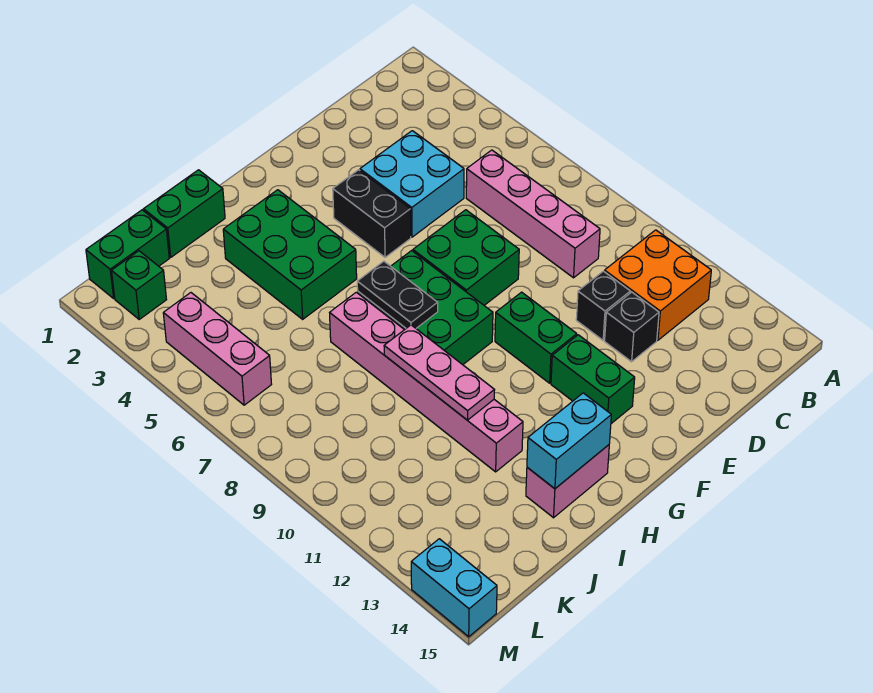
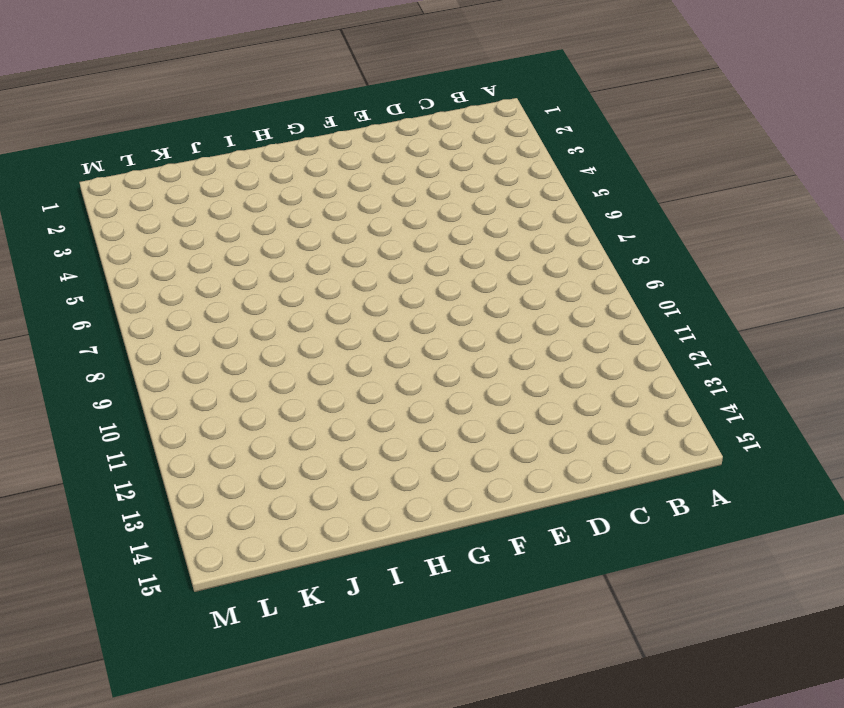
none -> orange 2x2 brick [604,230,711,340]
none -> pink 1x4 brick [466,150,600,278]
none -> cyan 2x2 brick [360,131,464,237]

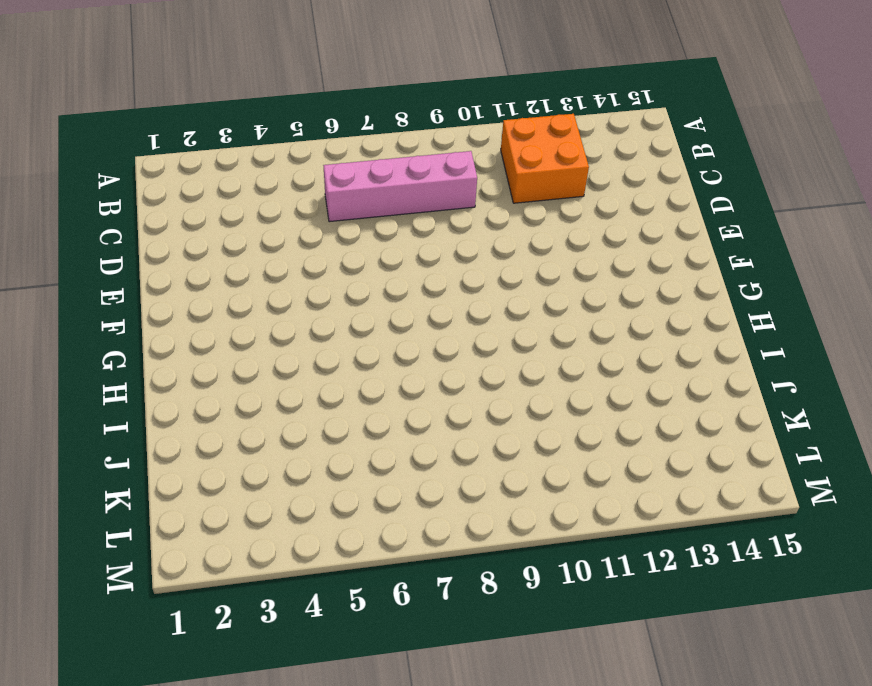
none -> cyan 2x2 brick [360,131,464,237]
none -> black 1x1 brick [576,271,630,340]
none -> black 1x1 brick [605,292,659,362]

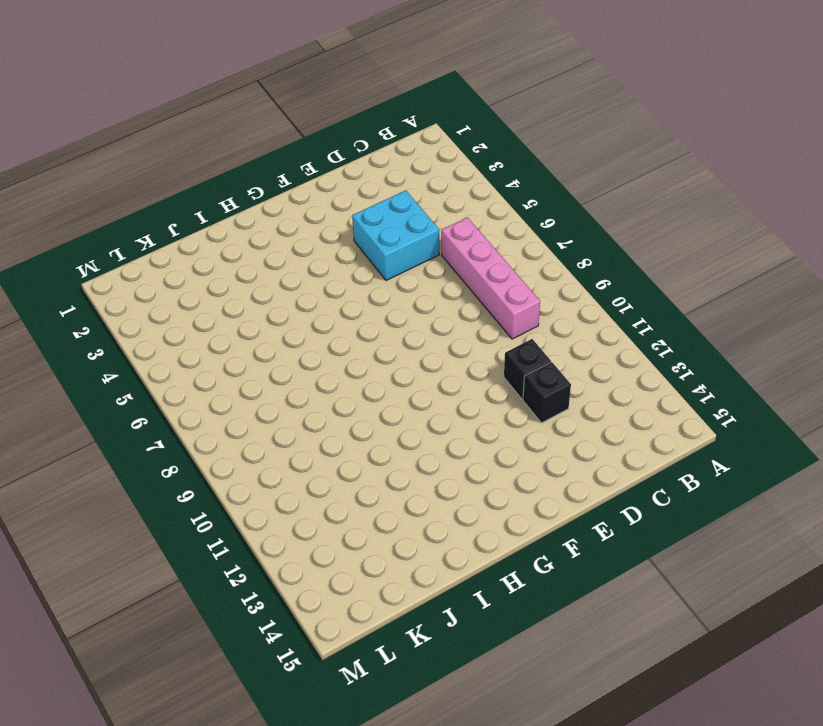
none -> orange 2x2 brick [604,230,711,340]
none -> green 2x2 brick [413,210,519,305]
none -> black 1x2 brick [333,170,411,257]

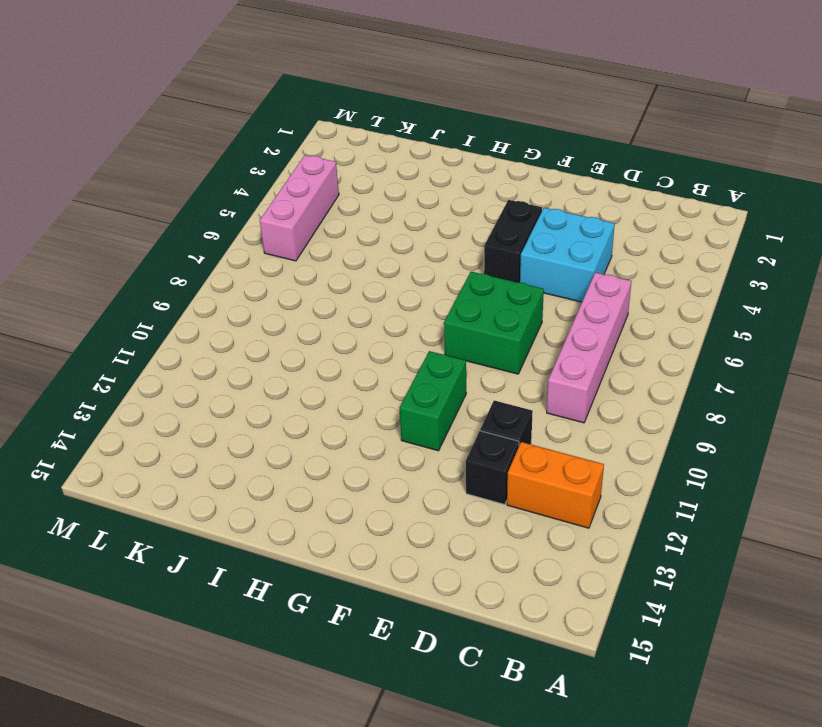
orange 1x2 brick [507,442,604,528] -> orange 2x2 brick [604,230,711,340]
none -> green 1x2 brick [551,335,635,424]
none -> green 2x3 brick [358,251,493,365]
none -> green 2x3 brick [223,190,357,319]

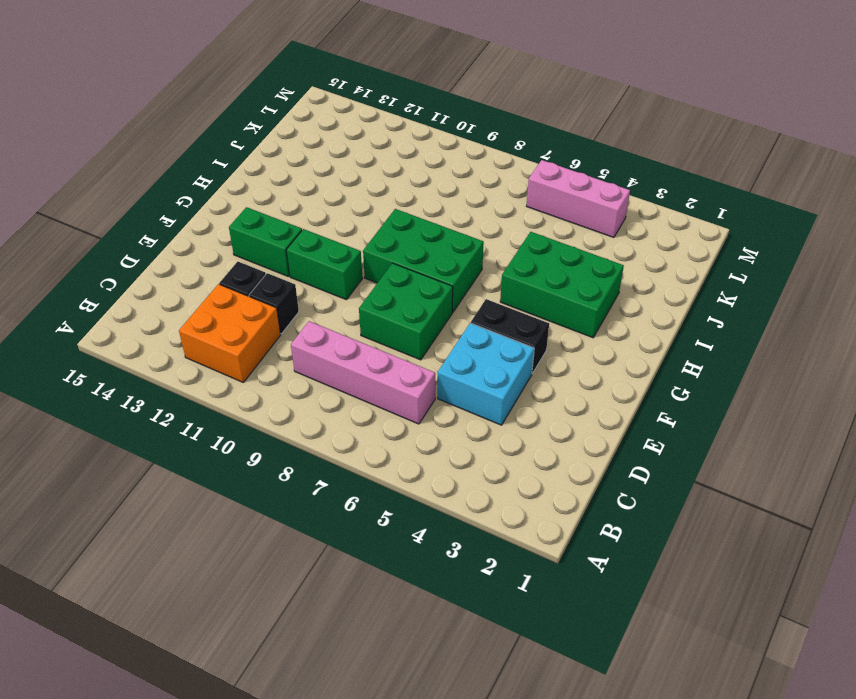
none -> pink 1x2 brick [526,445,609,518]
none -> green 1x2 brick [144,170,225,257]
none -> pink 1x6 brick [330,292,523,472]

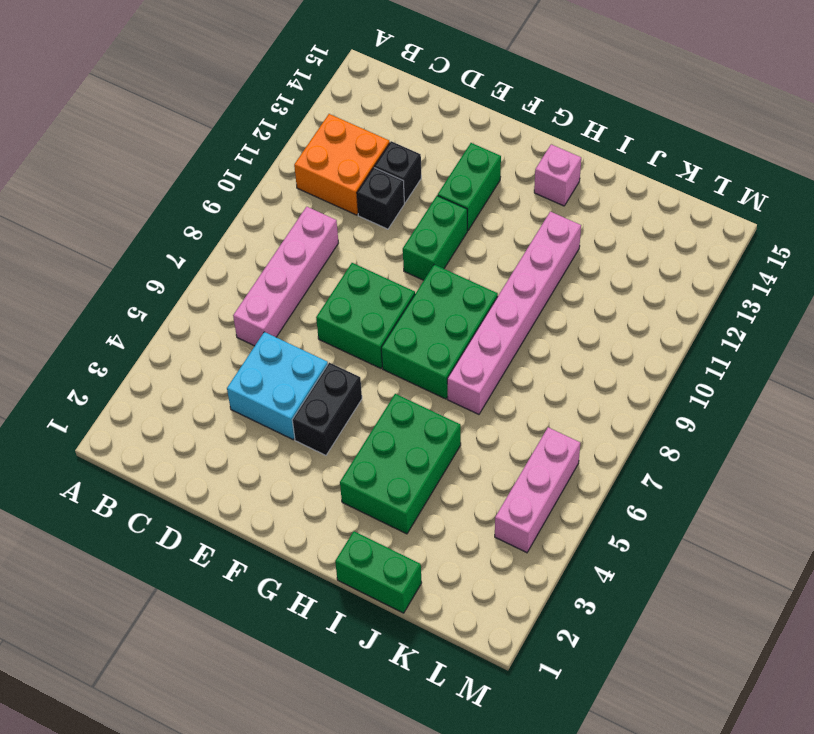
pink 1x1 brick [534,144,581,206] -> pink 1x2 brick [526,445,609,518]
none -> green 1x2 brick [86,210,169,298]
none -> green 1x1 brick [112,251,167,319]
none -> cyan 1x2 brick [411,539,497,637]

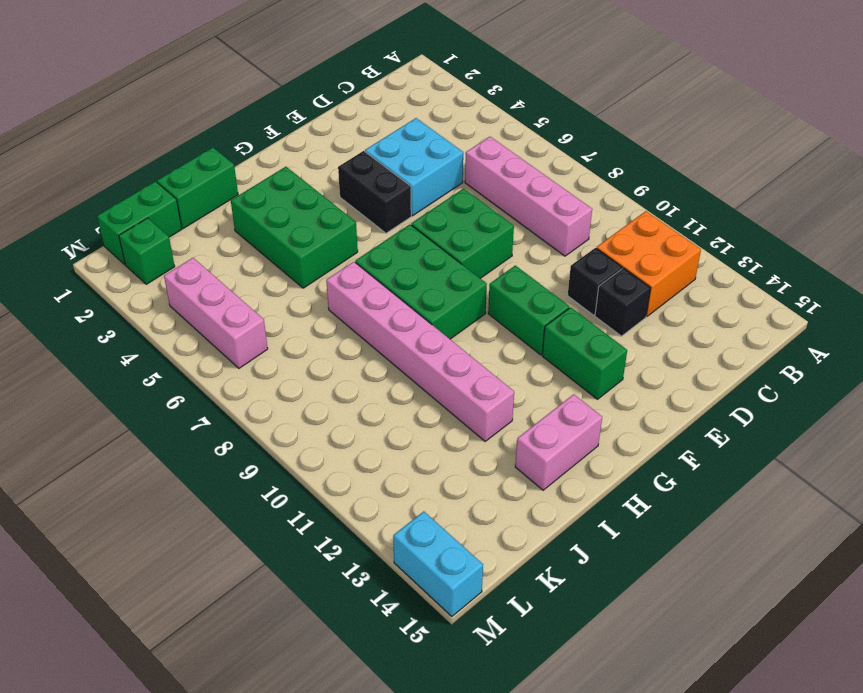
none -> black 1x2 plate [357,261,438,328]
none -> cyan 1x2 brick [527,393,611,489]
none -> pink 1x3 plate [384,325,495,420]

